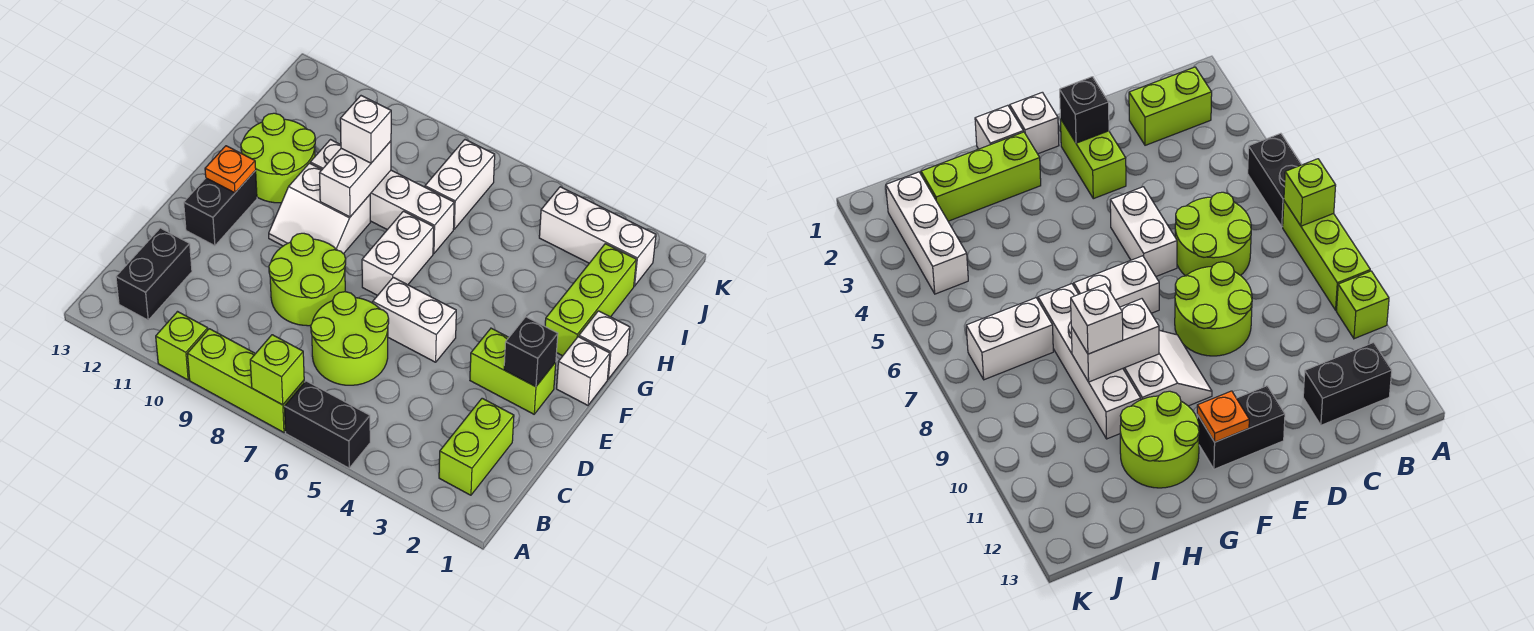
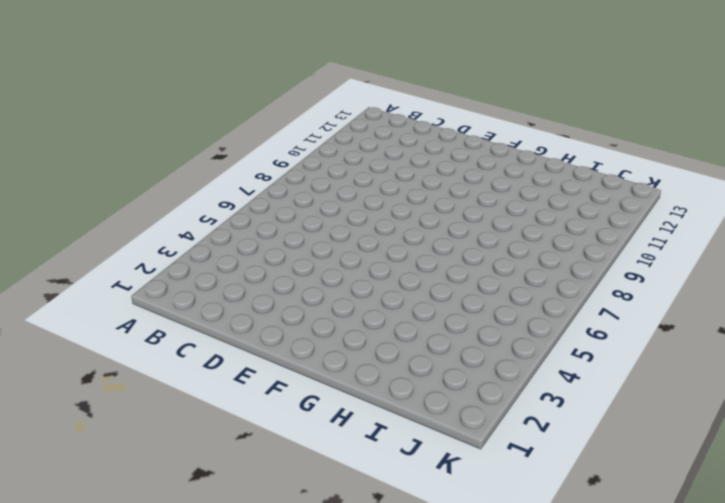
none -> black 1x2 brick [284,381,370,468]
none -> lime 1x3 brick [187,329,304,432]
none -> lime 1x1 brick [156,312,208,380]

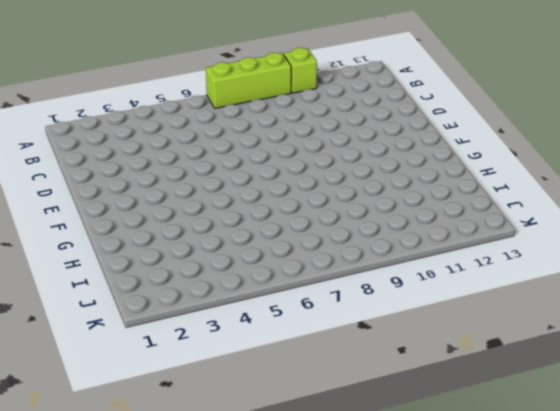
none -> black 1x2 brick [284,381,370,468]
none -> lime 1x2 brick [439,398,514,495]
none -> black 1x2 brick [116,228,192,320]

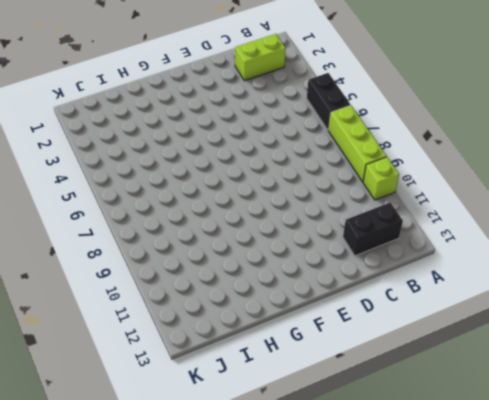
none -> lime 2x2 round brick [311,292,389,385]
none -> lime 2x2 round brick [269,233,346,326]
none -> lime 1x2 brick [470,328,556,414]

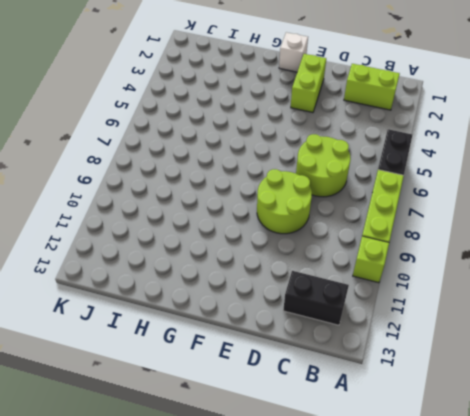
none -> white 1x2 brick [373,277,456,362]
none -> black 1x2 brick [184,171,257,246]
none -> white 1x2 brick [362,211,434,295]

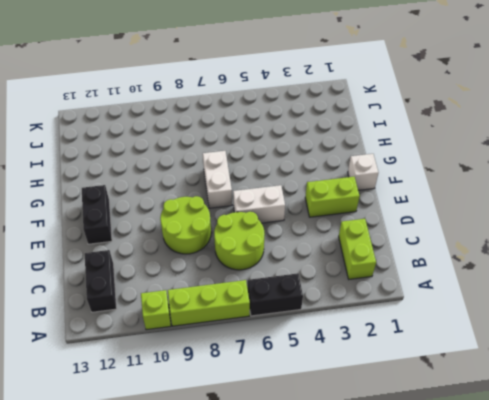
none -> white 2x2 slope [269,163,370,254]
none -> white 1x1 brick [579,311,630,379]
none -> lime 1x3 brick [545,244,636,356]

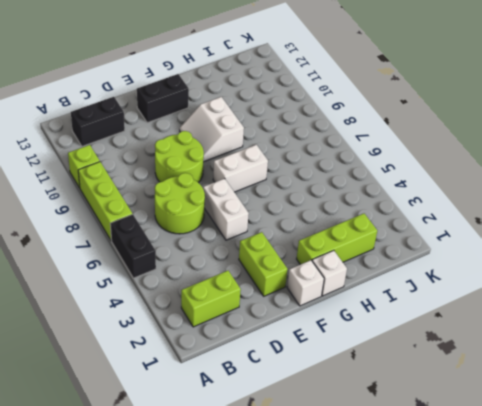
none -> lime 2x2 round brick [241,113,315,203]
none -> white 1x4 brick [310,140,454,253]
none -> white 1x2 brick [425,140,495,229]

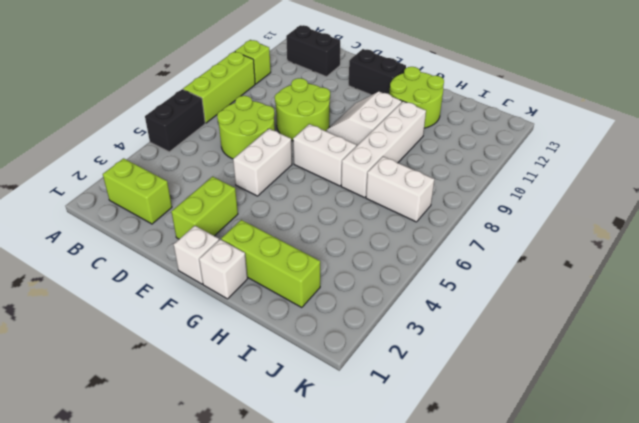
none -> white 1x3 brick [539,187,656,286]
none -> lime 1x1 brick [250,335,304,405]
none -> black 1x1 brick [504,317,558,387]

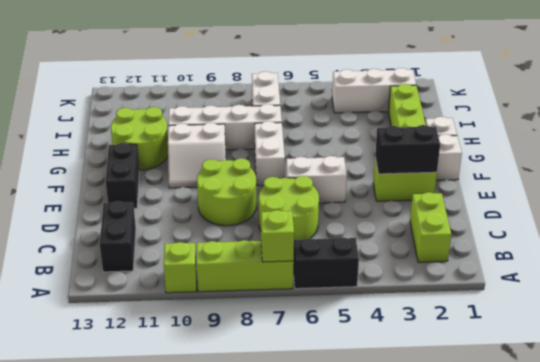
black 1x2 brick [375,125,440,174] -> black 1x1 brick [504,317,558,387]
none -> orange 1x1 plate [205,146,256,193]
none -> white 1x2 brick [320,141,391,217]
none -> white 1x1 brick [340,96,391,163]

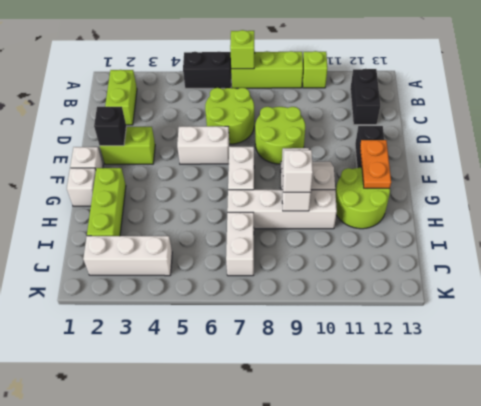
orange 1x2 plate [360,140,391,188] -> orange 1x1 plate [205,146,256,193]

